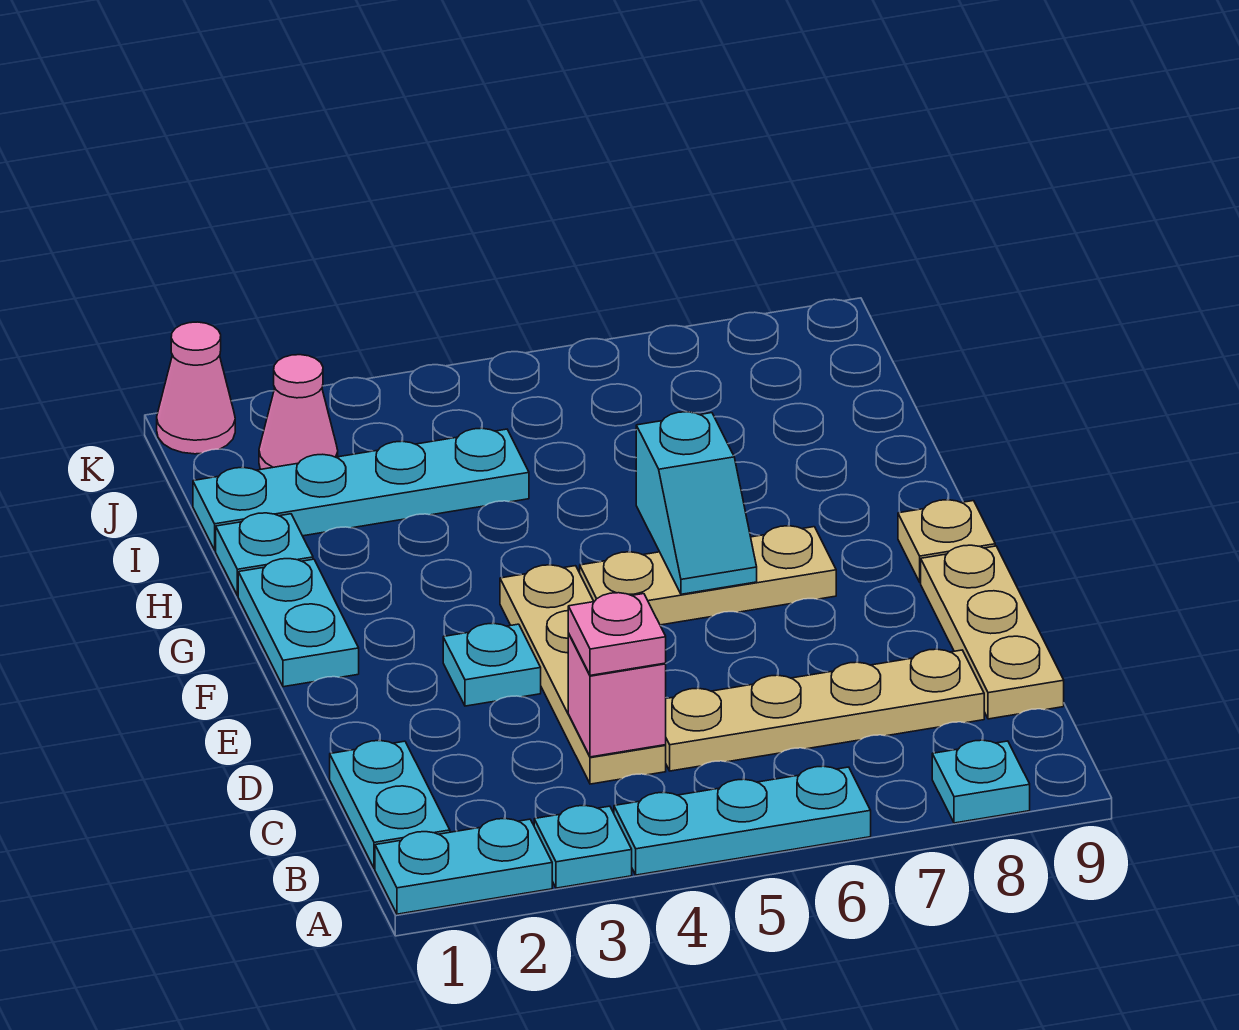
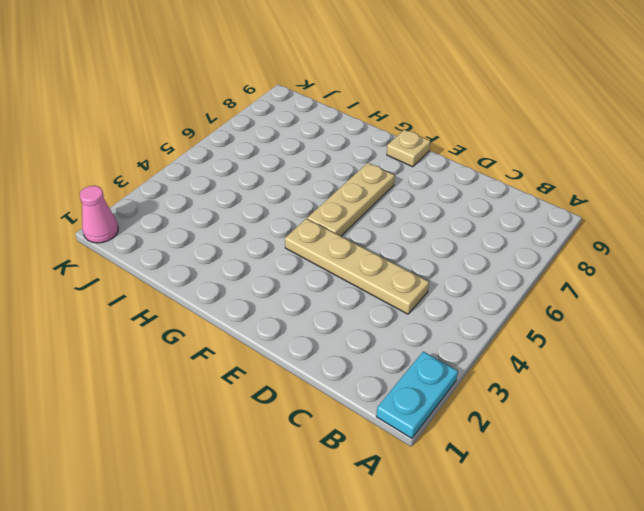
none -> cyan 1x1 plate [534,806,632,888]
none -> cyan 1x3 plate [614,766,871,875]
none -> cyan 1x1 plate [932,740,1030,823]

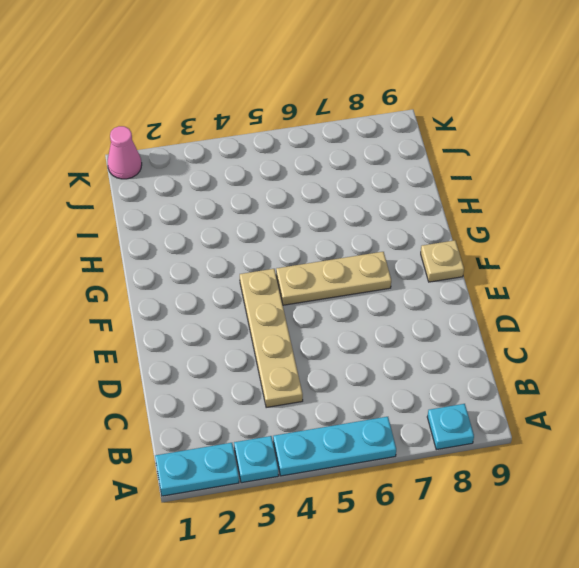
none -> cyan 1x2 plate [330,741,450,869]
none -> tan 1x4 plate [666,649,984,771]
none -> tan 1x3 plate [921,545,1064,719]

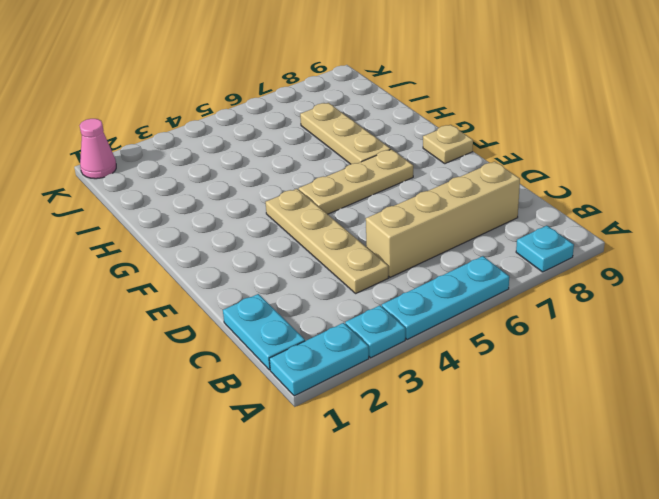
tan 1x4 brick [366,162,520,277] -> tan 1x4 plate [666,649,984,771]
tan 1x3 plate [300,103,391,164] -> tan 1x3 plate moved to [921,545,1064,719]
none -> cyan 1x1 plate [443,623,541,706]
none -> cyan 1x2 plate [238,559,359,687]
none -> cyan 1x1 plate [216,513,313,596]

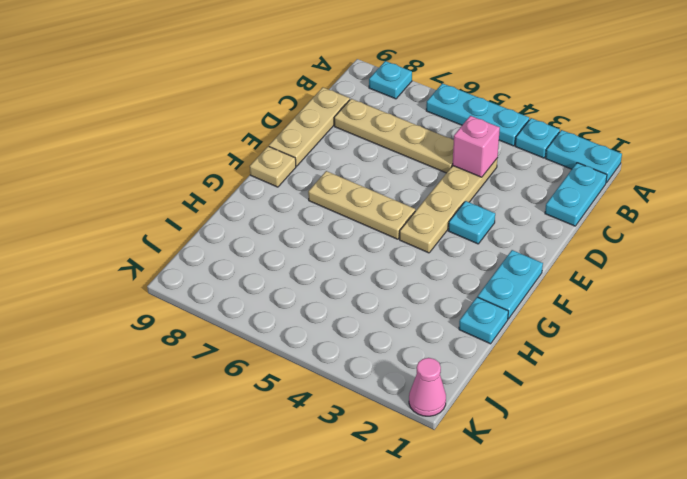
none -> cyan 1x4 plate [193,428,529,550]
none -> pink 1x1 cone [259,355,338,469]
none -> cyan 1x2 slope [636,412,757,594]

